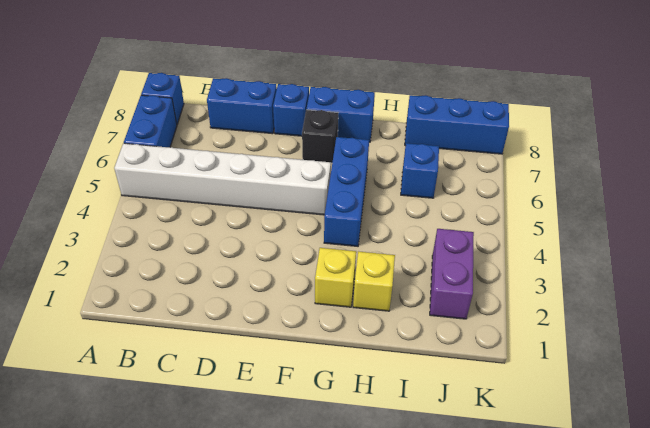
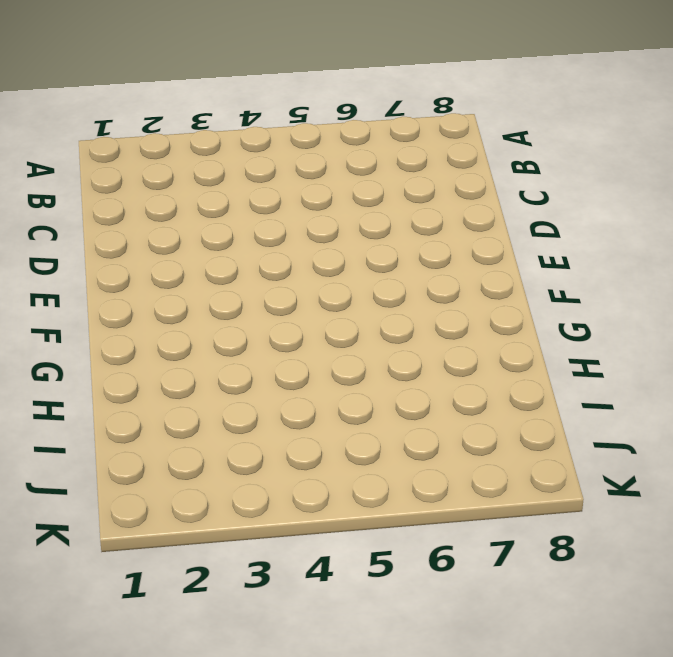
none -> white 1x6 brick [114,143,331,215]
none -> blue 1x2 brick [124,95,177,147]
none -> blue 1x1 brick [141,73,184,124]

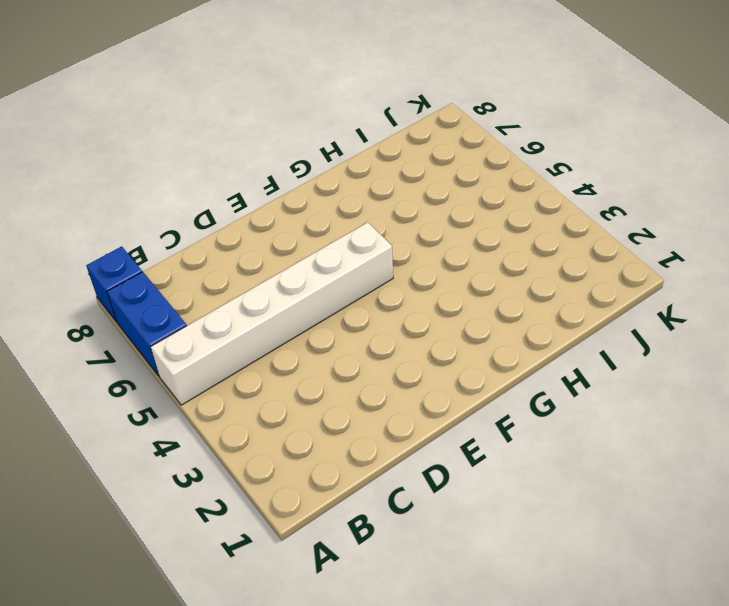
none -> blue 1x2 brick [207,78,277,134]
none -> blue 1x1 brick [273,84,309,136]
none -> black 1x1 brick [302,110,338,163]

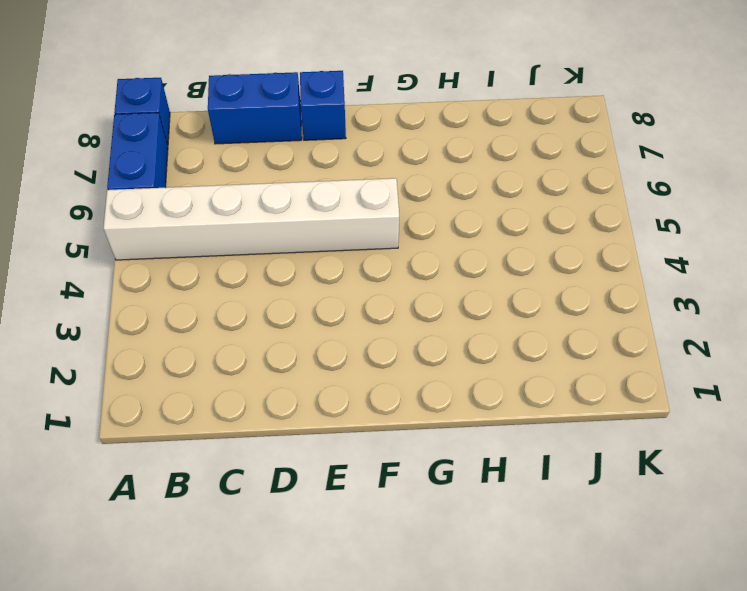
none -> black 1x1 brick [302,110,338,163]
none -> blue 1x2 brick [307,87,375,142]
none -> yellow 1x1 brick [315,248,356,307]

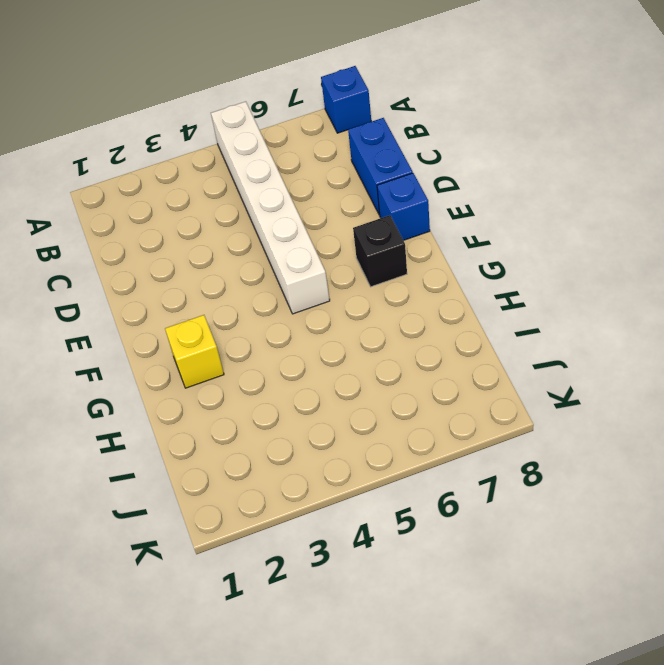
none -> blue 1x2 brick [124,95,177,147]
none -> blue 1x2 brick [307,87,375,142]
none -> blue 1x3 brick [324,137,369,246]

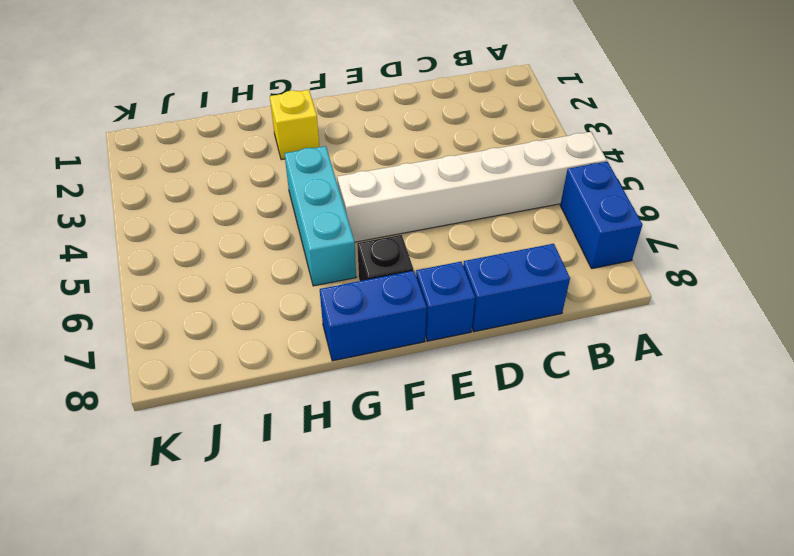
cyan 1x3 brick [284,146,356,286] -> blue 1x3 brick [324,137,369,246]
none -> blue 1x1 brick [141,73,184,124]
none -> yellow 1x1 brick [353,251,395,311]
none -> blue 1x1 brick [401,143,439,198]

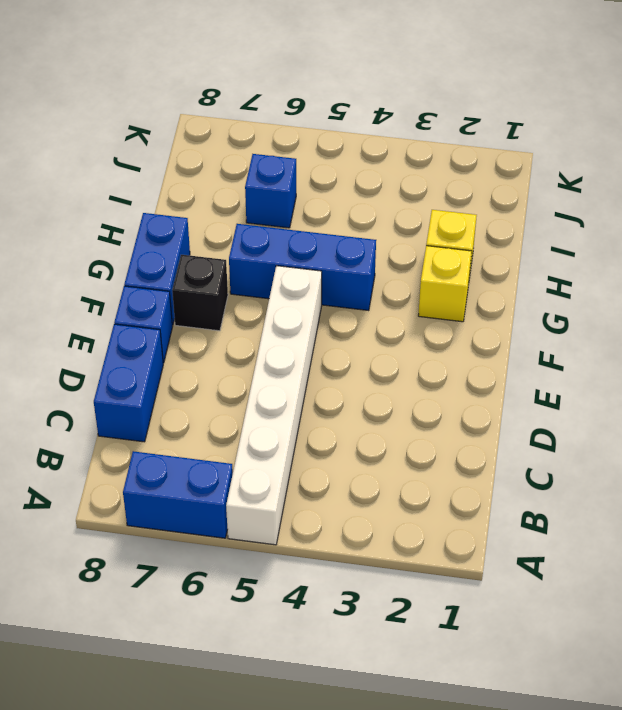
none -> blue 1x1 brick [141,73,184,124]
none -> blue 1x3 brick [405,95,509,154]
none -> purple 1x2 brick [430,229,474,319]

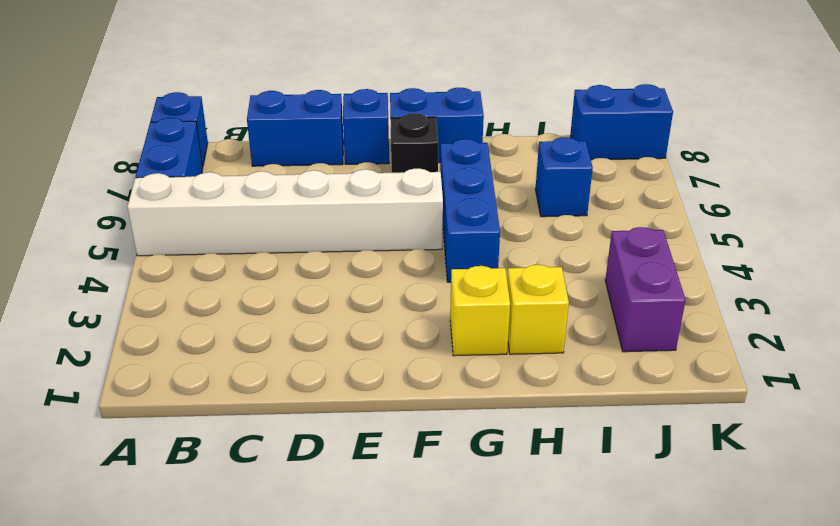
blue 1x2 brick [570,84,673,160] -> blue 1x3 brick [405,95,509,154]

